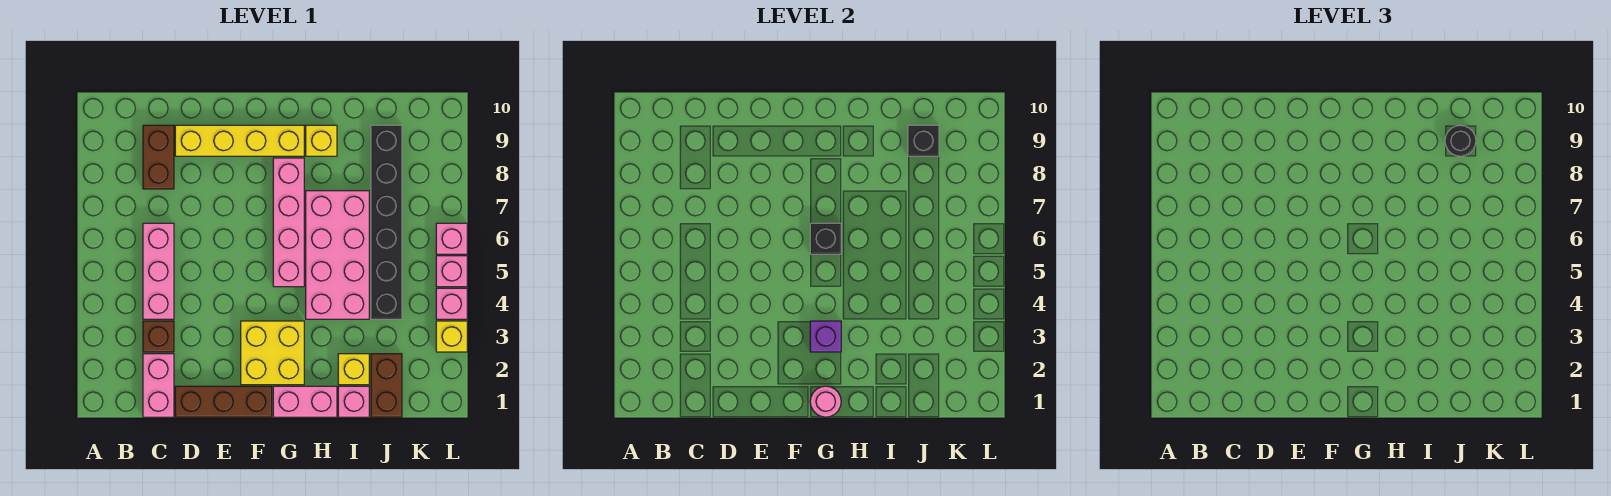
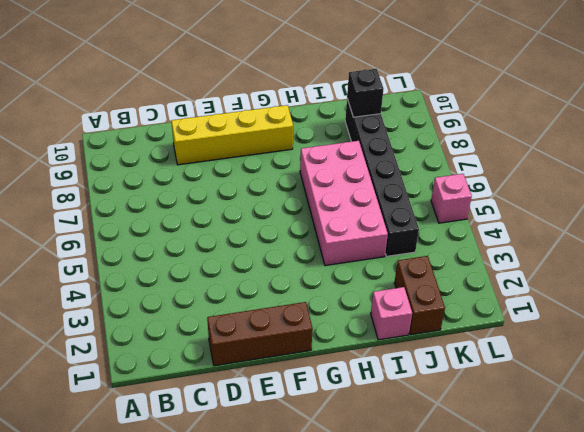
none -> pink 1x2 brick [143,354,174,417]
none -> brown 1x1 brick [143,321,174,352]
none -> pink 1x3 brick [143,223,174,319]

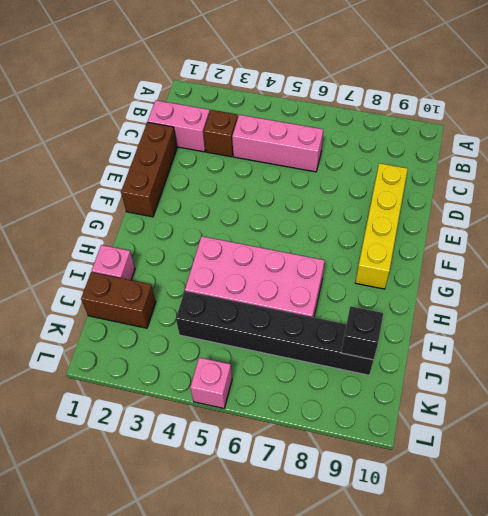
none -> brown 1x2 brick [143,125,174,189]
none -> yellow 2x2 brick [241,321,304,385]
none -> pink 1x2 brick [273,386,337,417]

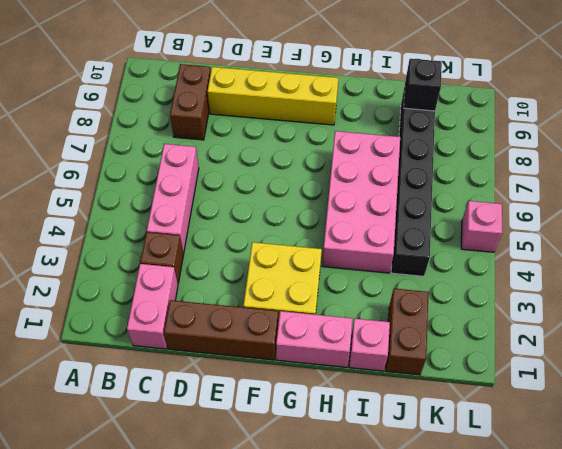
none -> pink 1x4 brick [273,158,304,287]
none -> yellow 1x1 brick [306,125,337,156]
none -> yellow 1x1 brick [338,354,369,385]

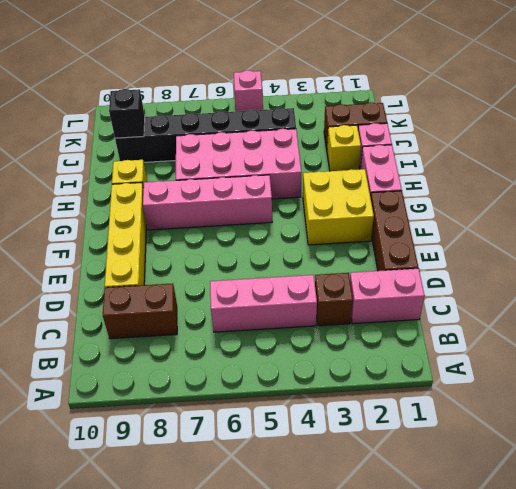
none -> yellow 1x1 brick [436,321,467,352]
none -> pink 1x1 brick [436,288,467,319]
none -> pink 1x1 brick [436,223,467,254]

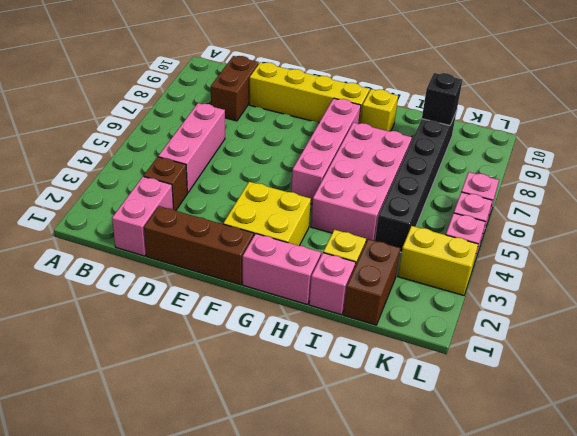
yellow 1x2 brick [398,226,478,295] -> yellow 1x1 brick [436,321,467,352]
none -> pink 1x1 round brick [810,386,841,417]
none -> purple 1x1 brick [810,321,841,352]
none -> black 1x1 brick [810,223,841,254]

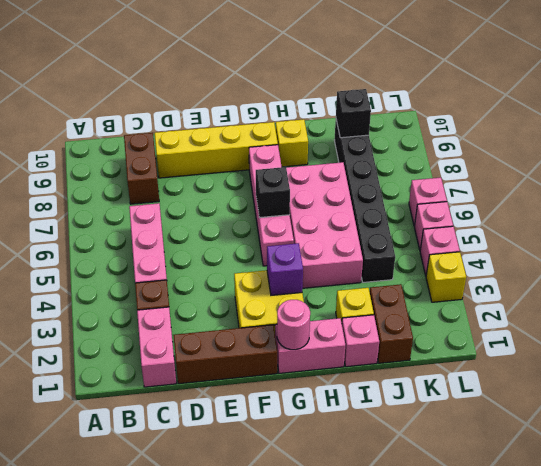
none -> black 1x1 round brick [1445,125,1476,156]

